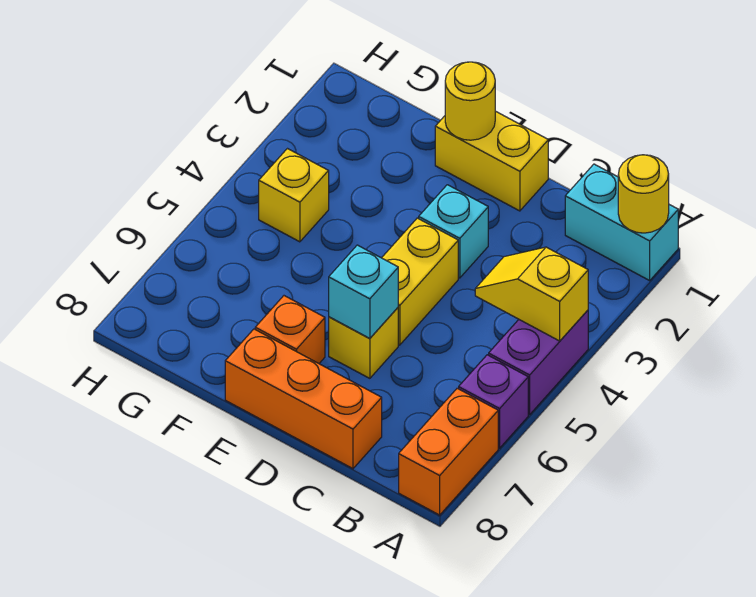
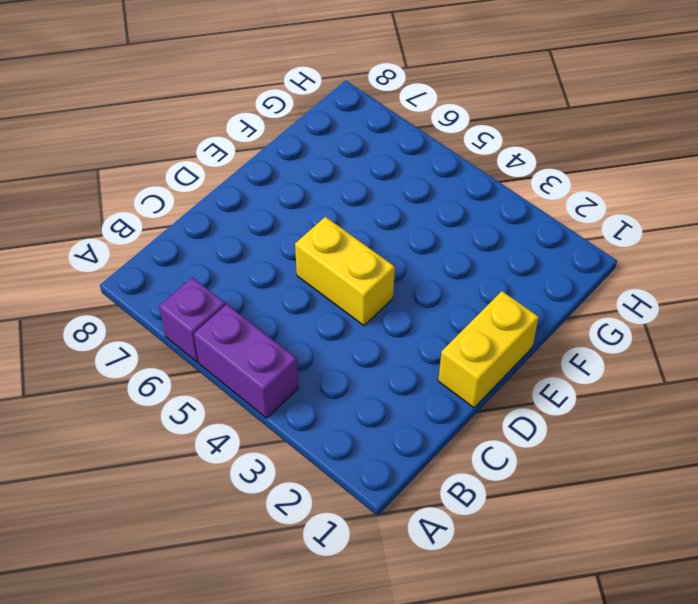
none -> cyan 1x2 brick [565,164,678,280]
none -> orange 1x2 brick [399,388,498,515]
none -> orange 1x3 brick [225,329,382,469]

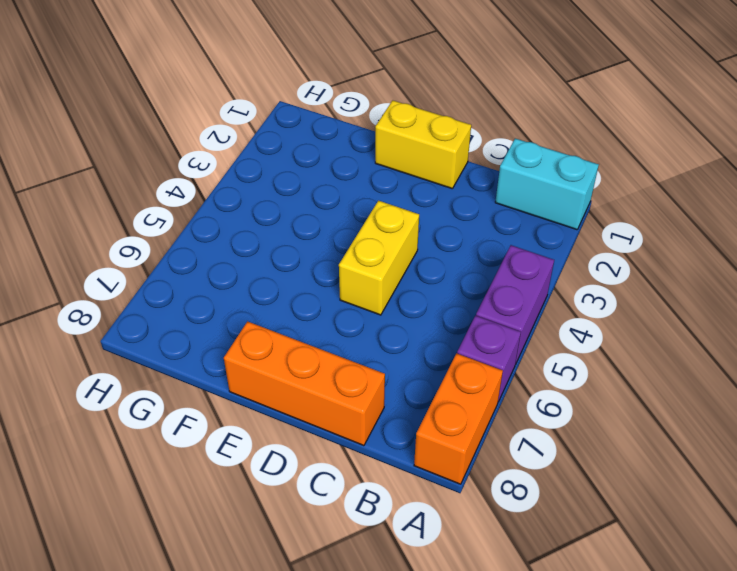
none -> cyan 1x1 brick [419,185,488,278]
none -> yellow 1x1 brick [329,308,398,378]
none -> orange 1x1 brick [255,296,325,363]

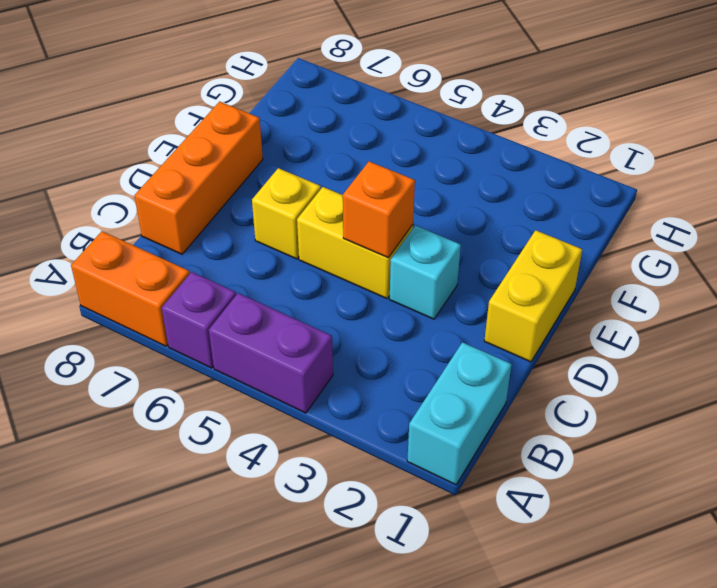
orange 1x1 brick [343,161,415,258] -> orange 1x1 brick moved to [255,296,325,363]
none -> yellow 1x1 brick [259,149,329,242]
none -> yellow 1x1 round brick [618,155,669,233]
none -> yellow 1x2 slope [475,247,588,341]

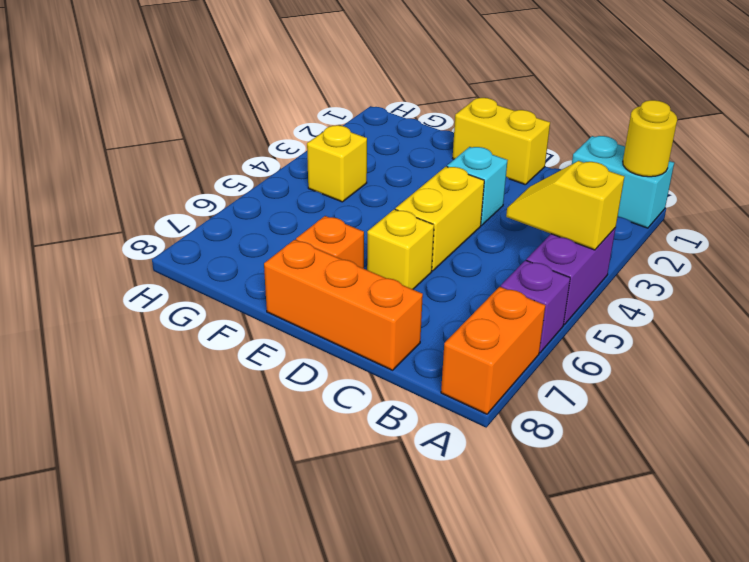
none -> cyan 1x1 brick [329,245,398,338]
none -> yellow 1x1 round brick [445,62,495,140]

